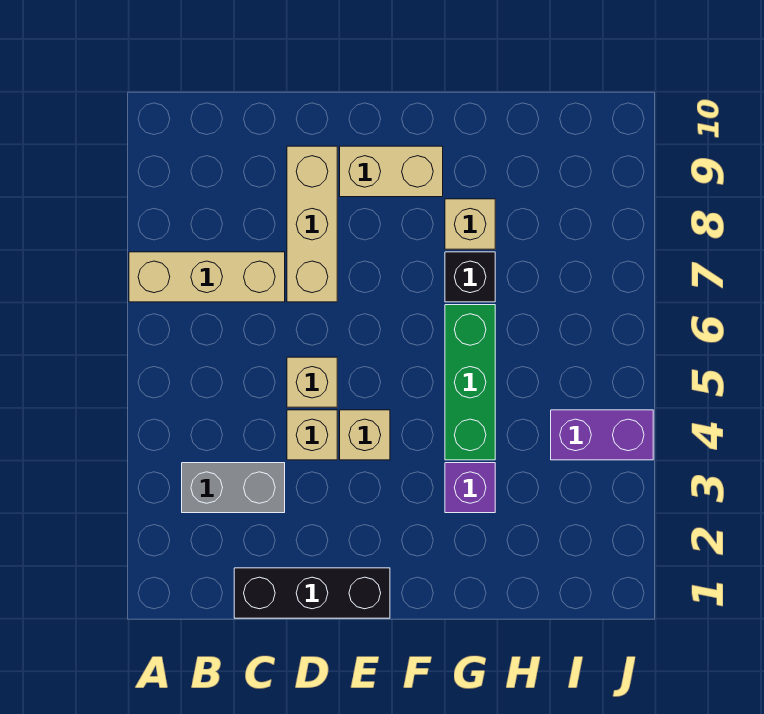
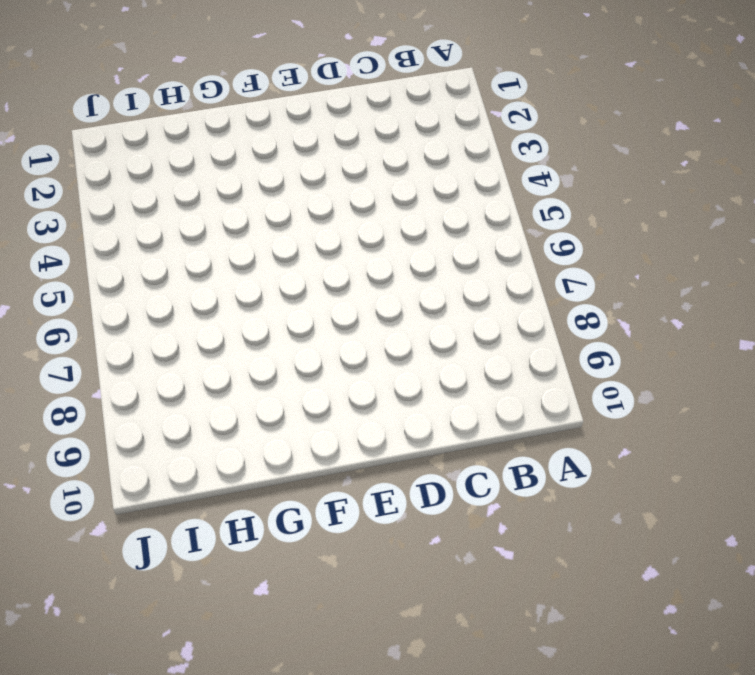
none -> tan 1x3 brick [129,252,285,302]
none -> grey 1x2 brick [182,463,285,513]
none -> black 1x3 brick [234,568,390,618]

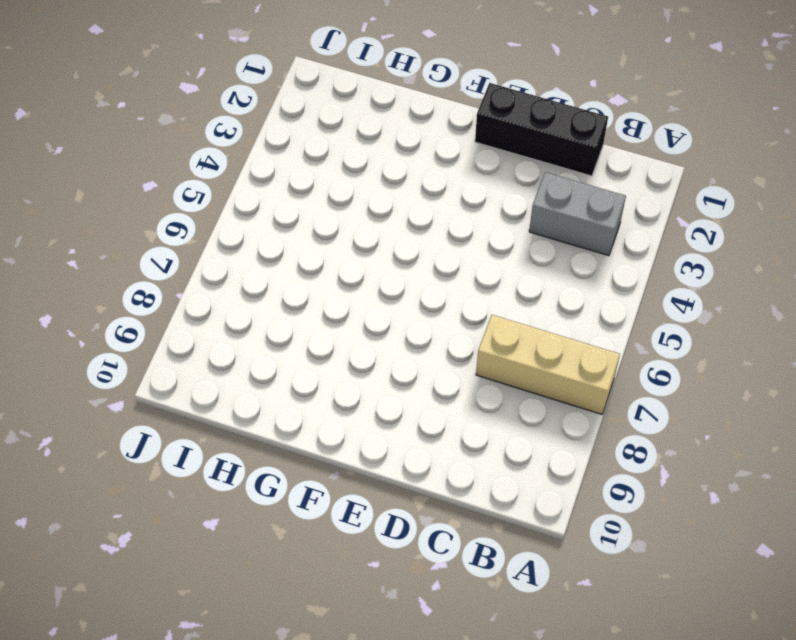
none -> tan 1x1 brick [287,410,337,460]
none -> tan 1x1 brick [287,357,337,407]
none -> tan 1x3 brick [287,146,337,302]

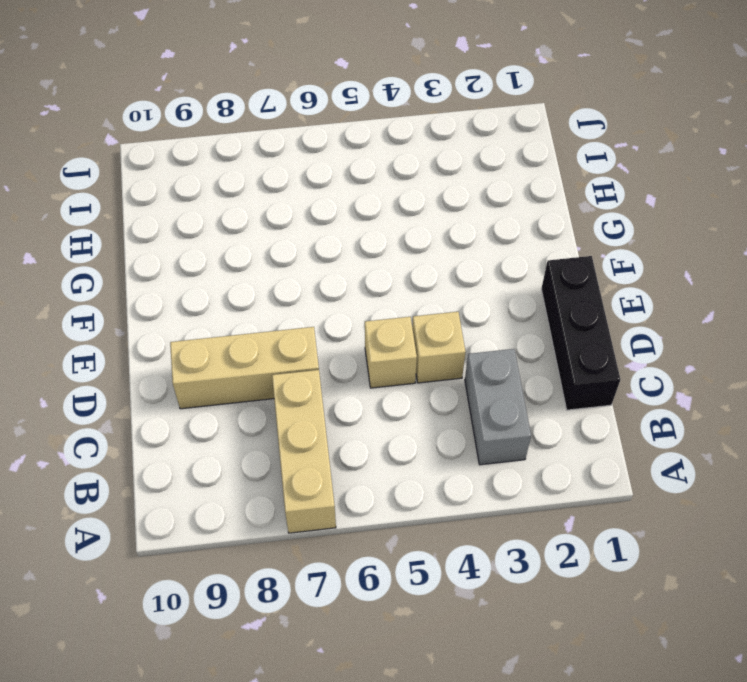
none -> tan 1x1 brick [340,410,390,460]
none -> tan 1x2 brick [340,146,443,197]
none -> purple 1x1 brick [445,463,495,513]

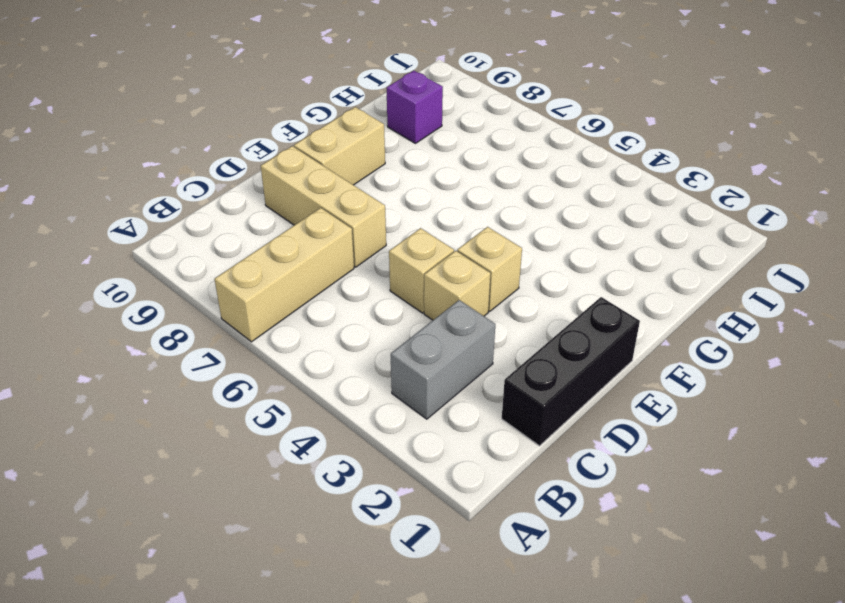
purple 1x1 brick [387,71,443,143] -> purple 1x1 brick moved to [445,463,495,513]
none -> green 1x3 brick [445,305,495,460]
none -> black 1x1 brick [445,252,495,302]
none -> tan 1x1 brick [445,199,495,249]

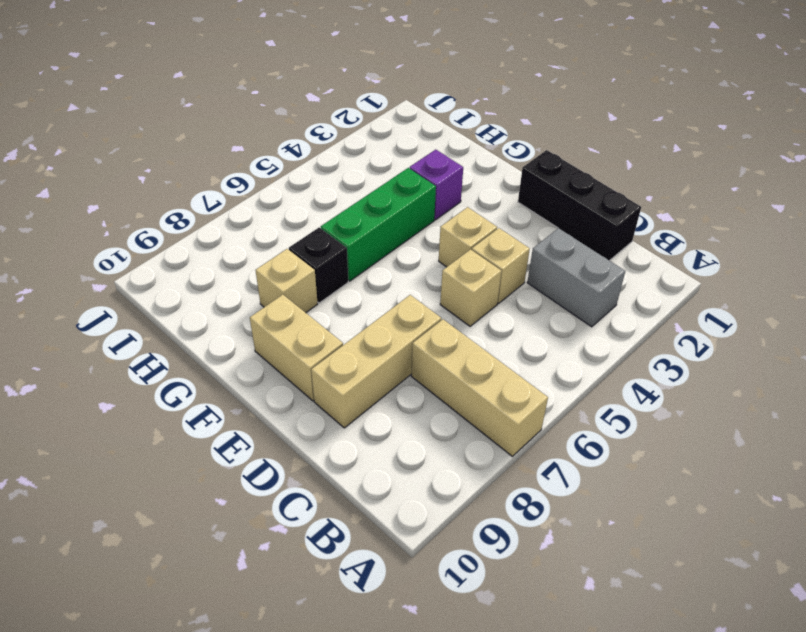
none -> purple 1x2 brick [551,410,653,460]

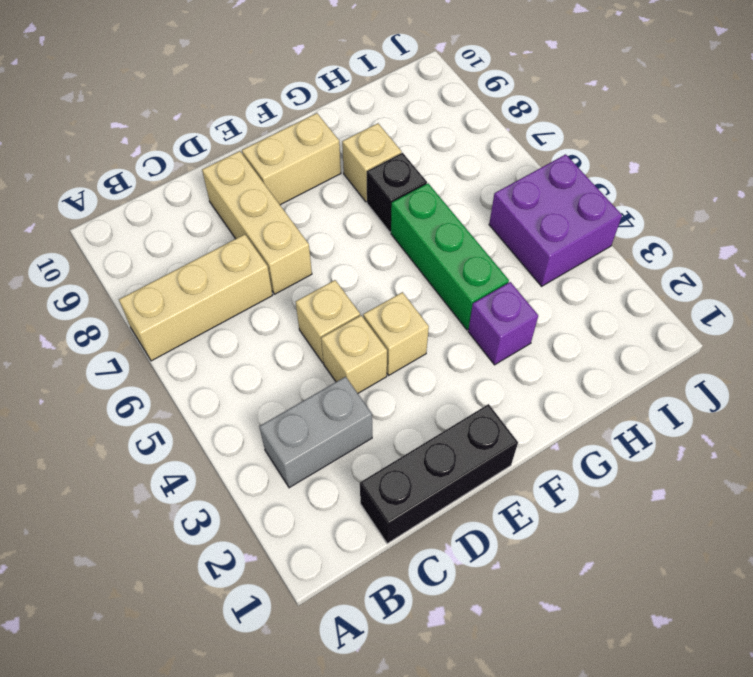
purple 2x2 brick [489,154,622,286] -> purple 1x2 brick [551,410,653,460]

